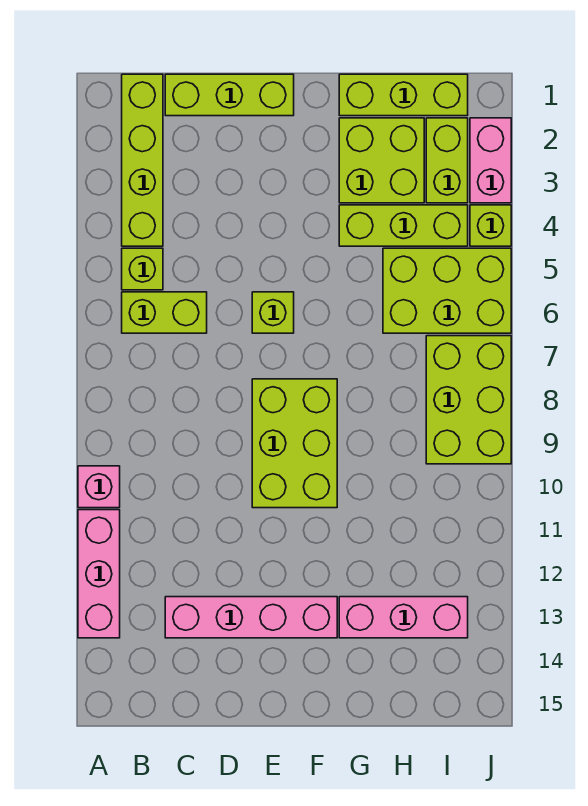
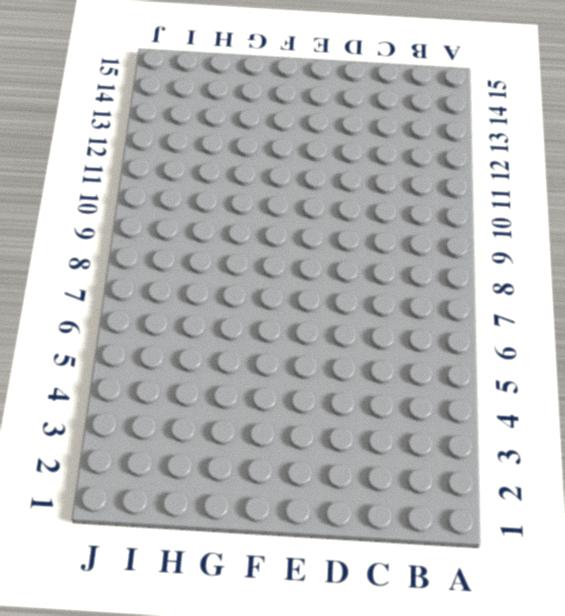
none -> pink 1x1 brick [78,466,120,508]
none -> pink 1x3 brick [78,510,120,638]
none -> lime 1x4 brick [122,74,163,246]

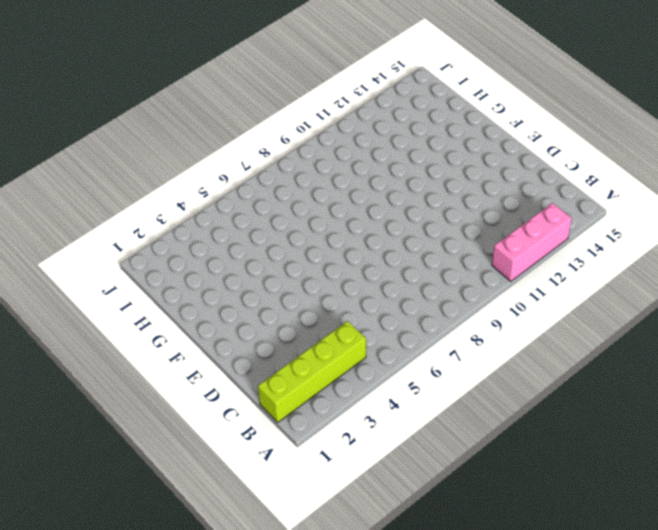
none -> pink 1x1 brick [78,466,120,508]
none -> lime 1x1 brick [122,248,163,290]
none -> lime 1x2 brick [122,292,207,333]

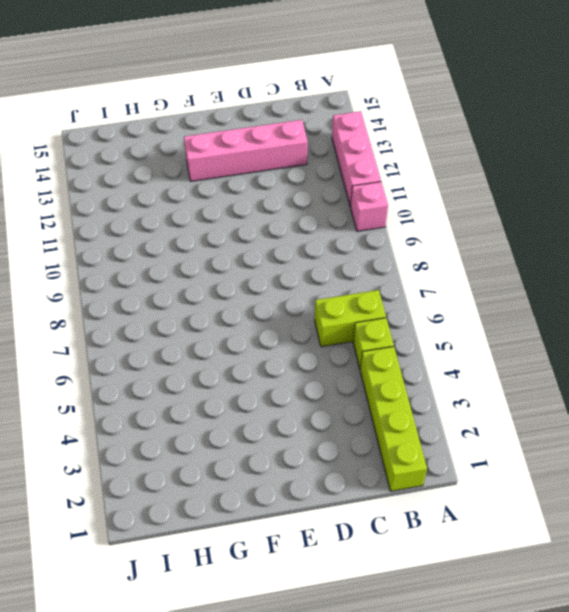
none -> lime 1x3 brick [165,74,294,116]
none -> lime 1x1 brick [252,292,294,333]
none -> lime 2x3 brick [252,379,337,508]

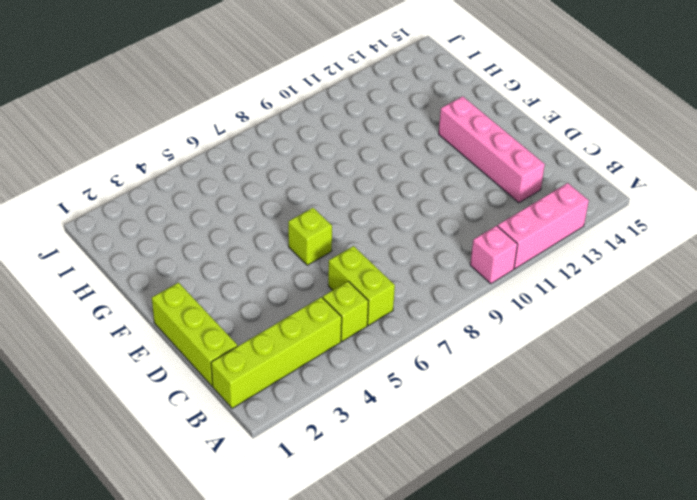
none -> lime 2x3 brick [252,379,337,508]
none -> lime 1x3 brick [339,74,468,116]
none -> lime 2x2 brick [339,118,424,203]

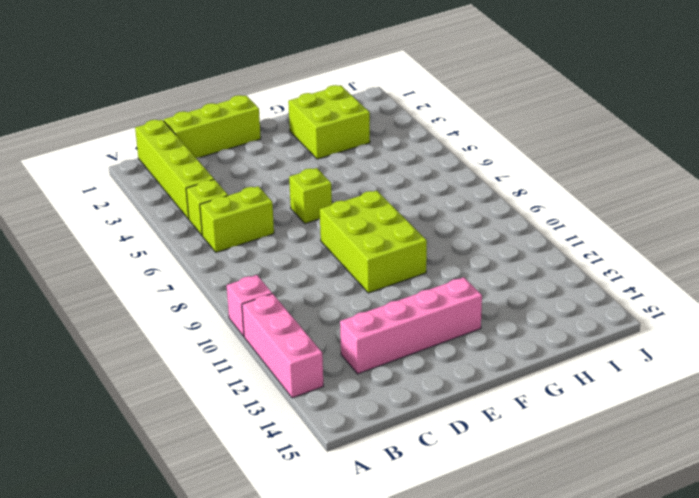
none -> lime 1x3 brick [339,74,468,116]
none -> lime 1x3 brick [339,205,468,246]
none -> pink 1x3 brick [339,597,468,638]

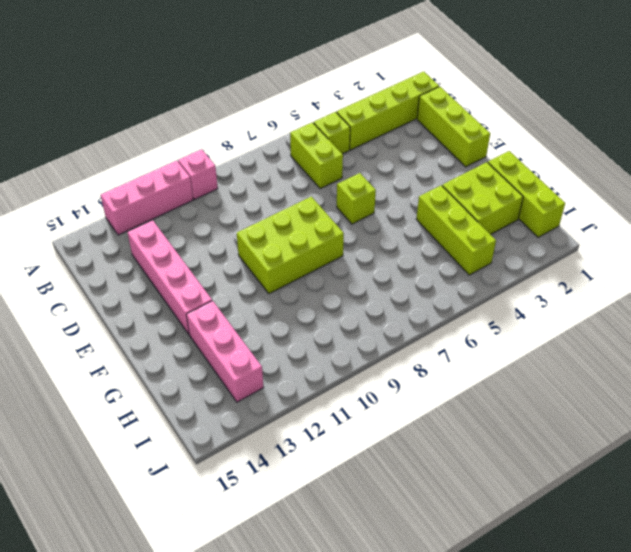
none -> lime 2x3 brick [383,248,511,333]
none -> lime 1x2 brick [426,118,468,203]
none -> lime 2x3 brick [426,336,511,464]

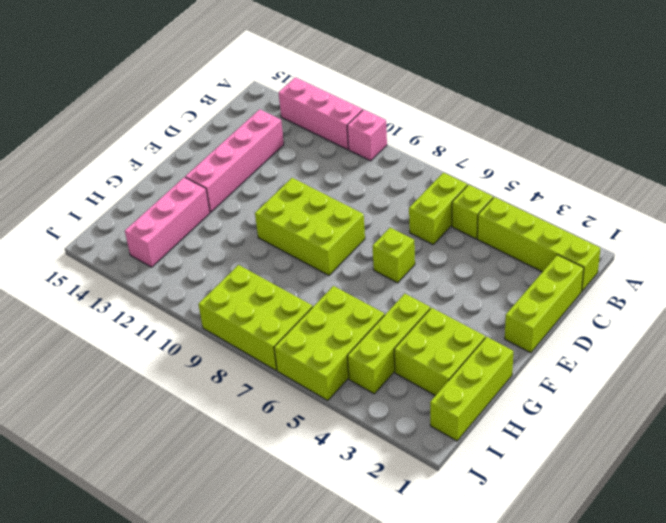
none -> lime 1x2 brick [426,118,468,203]
none -> pink 1x2 brick [470,118,511,203]
none -> lime 1x1 brick [470,205,511,246]

